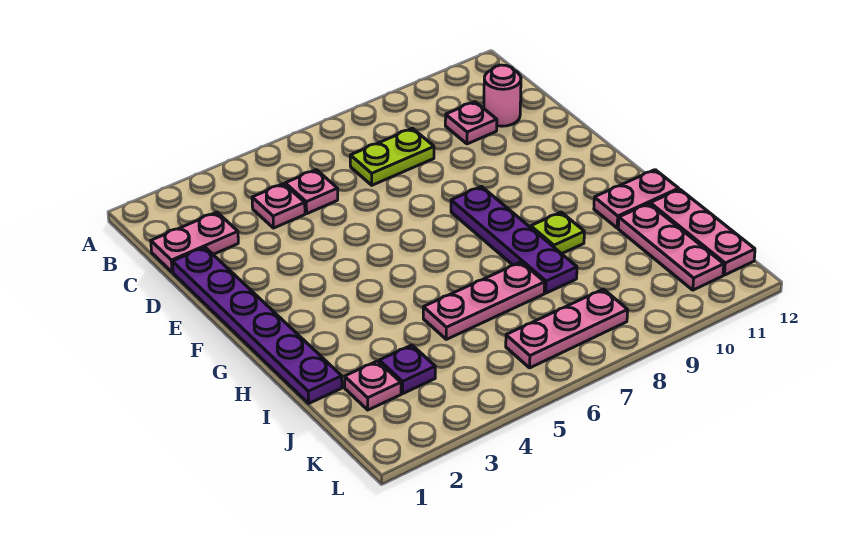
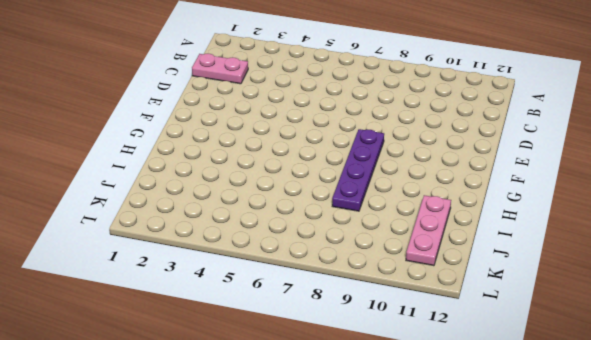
none -> pink 1x1 plate [252,184,305,228]
none -> pink 1x1 plate [285,170,338,214]
none -> lime 1x2 plate [350,128,434,185]

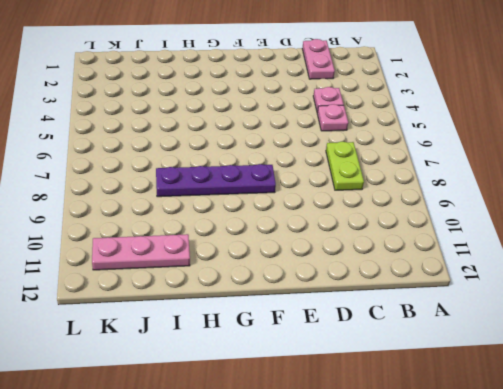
none -> pink 1x1 plate [445,102,497,144]
none -> pink 1x1 round brick [484,65,521,126]
none -> purple 1x6 plate [172,247,342,403]

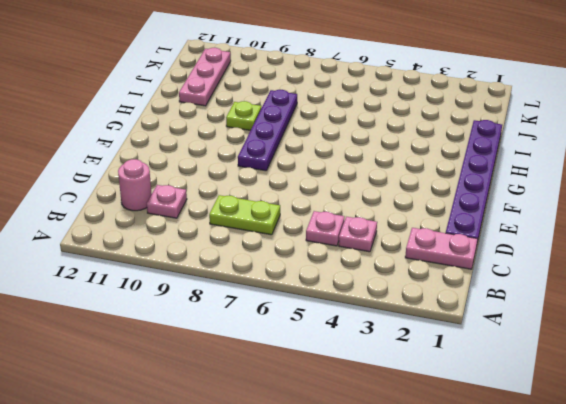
none -> pink 1x2 plate [594,170,679,228]
none -> pink 1x3 plate [423,262,545,339]
none -> pink 1x3 plate [650,189,755,275]

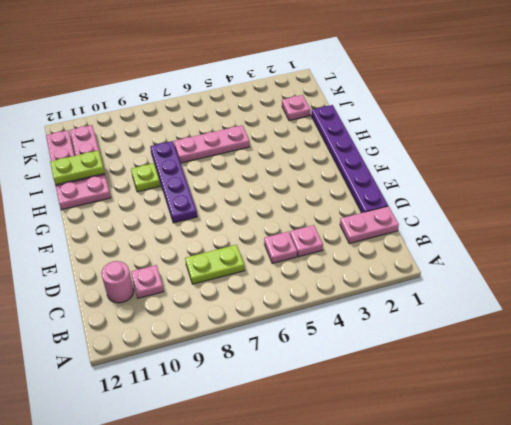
lime 1x2 plate [50,150,105,185] -> none
none -> purple 1x1 plate [379,345,435,394]
none -> pink 1x3 plate [506,289,628,368]

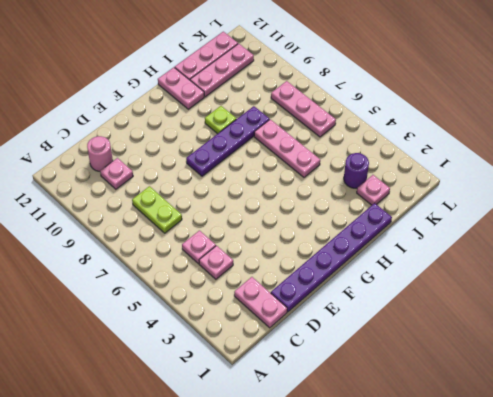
purple 1x1 round brick [344,153,369,188] -> purple 1x1 plate [379,345,435,394]

